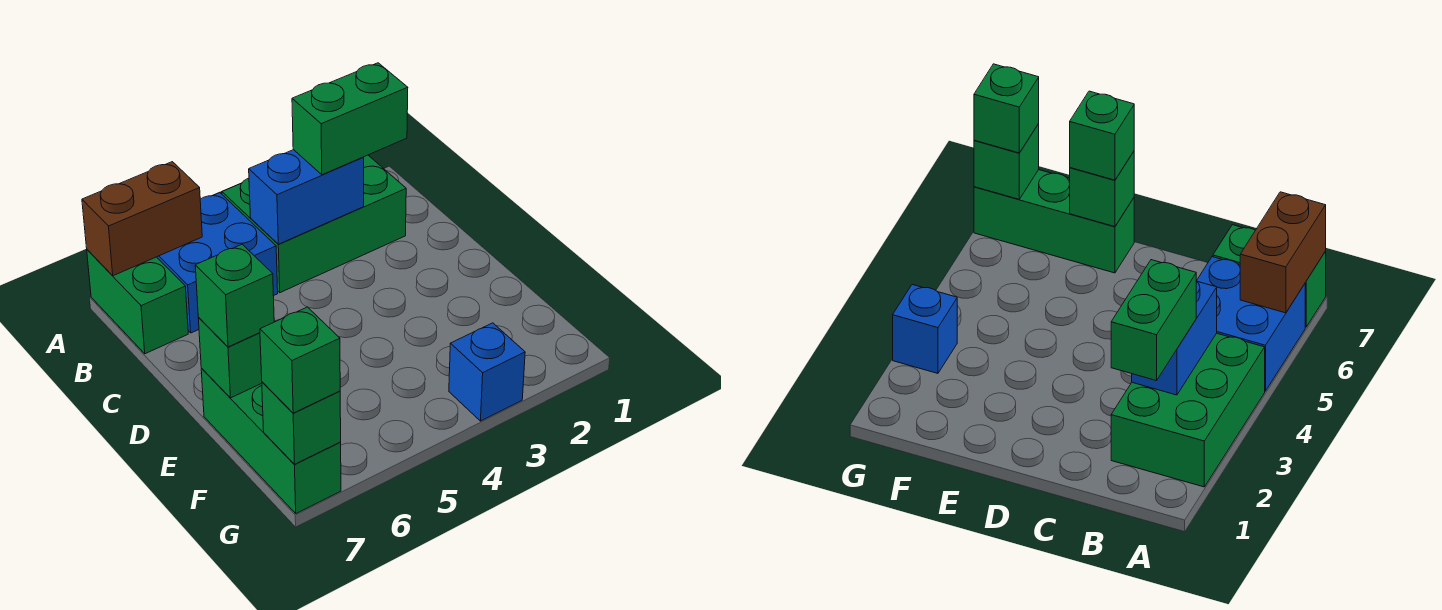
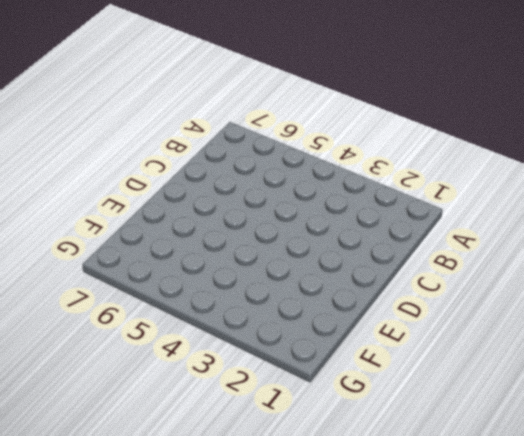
none -> green 2x3 brick [222,155,406,293]
none -> blue 2x2 brick [157,193,278,333]
none -> green 1x2 brick [87,250,188,354]

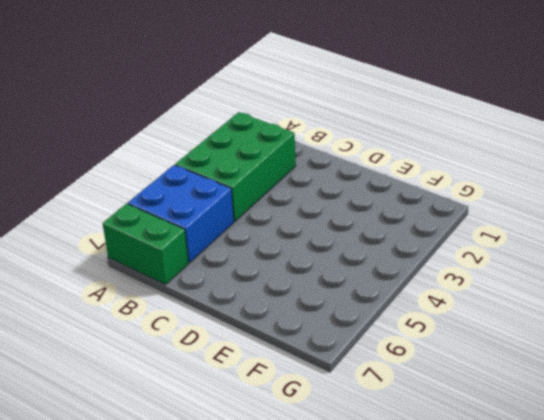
none -> green 1x3 brick [201,369,341,513]
none -> blue 1x1 brick [449,323,525,421]
none -> brown 1x2 brick [82,162,202,276]

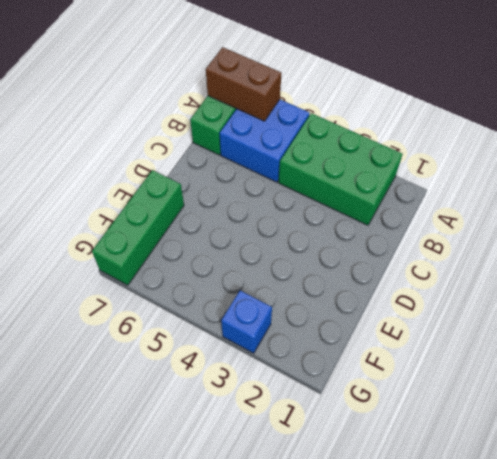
none -> blue 1x2 brick [249,150,364,244]
none -> green 1x1 brick [198,318,262,398]
none -> green 1x1 brick [262,382,341,464]

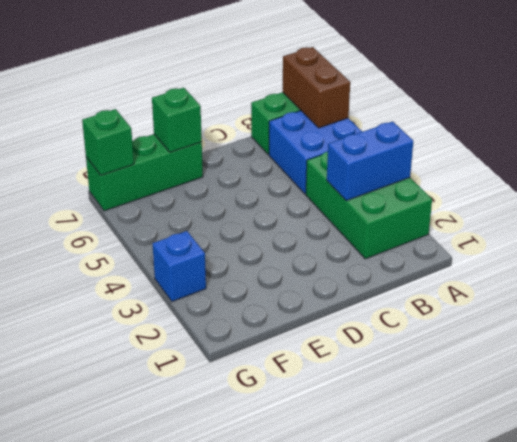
blue 1x2 brick [327,121,413,201] -> blue 1x2 brick turned to [249,150,364,244]
none -> green 1x2 brick [292,63,408,175]
none -> green 1x1 brick [195,244,274,347]
none -> green 1x1 brick [260,307,340,413]

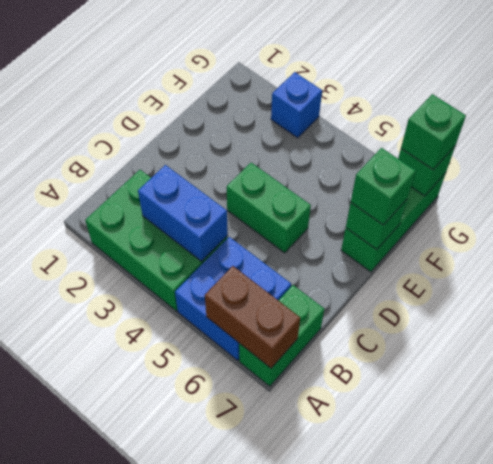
green 1x2 brick [227,163,311,253] -> green 1x2 brick moved to [292,63,408,175]

